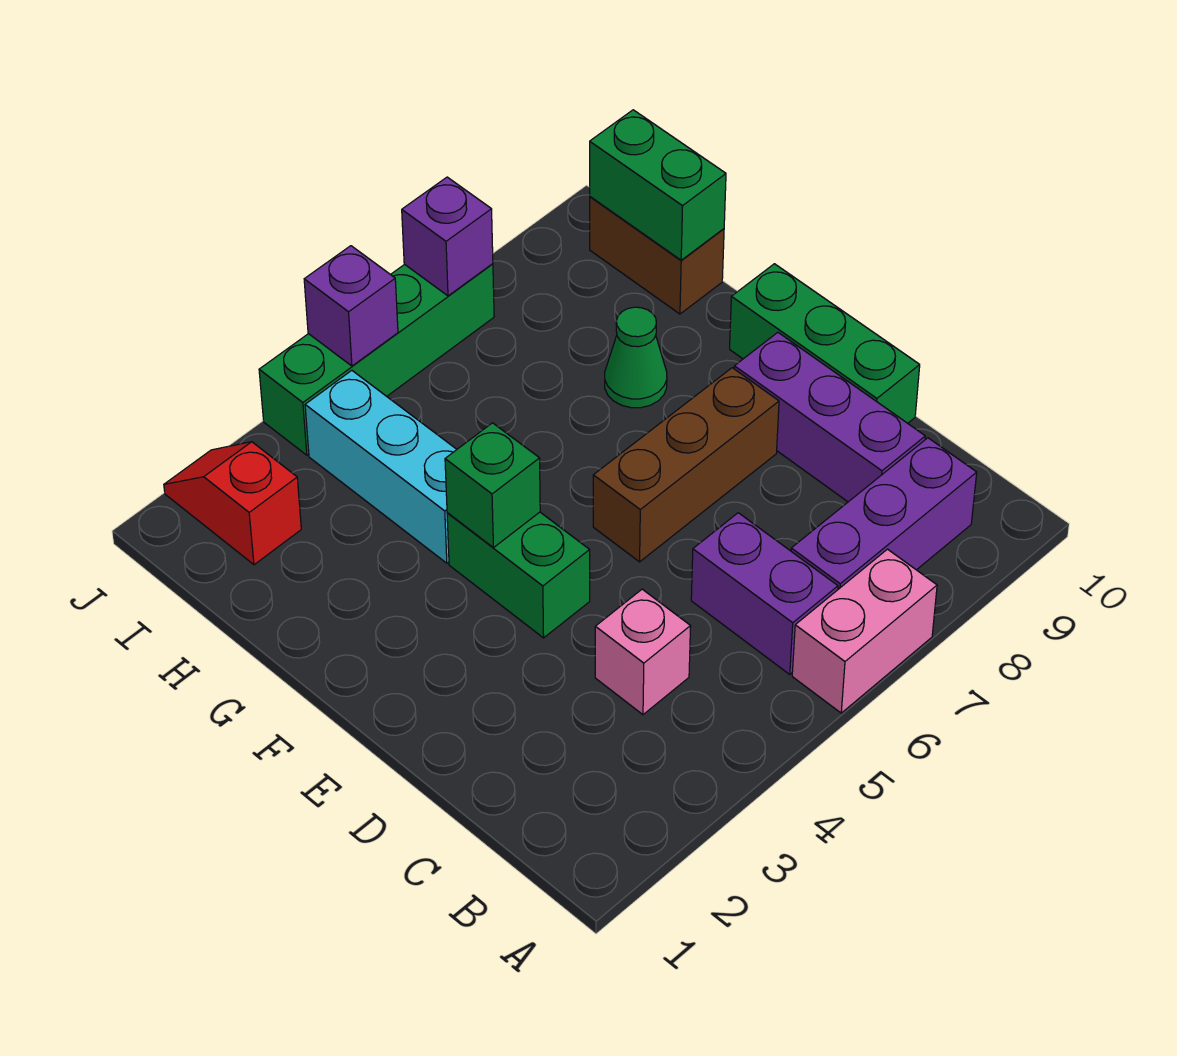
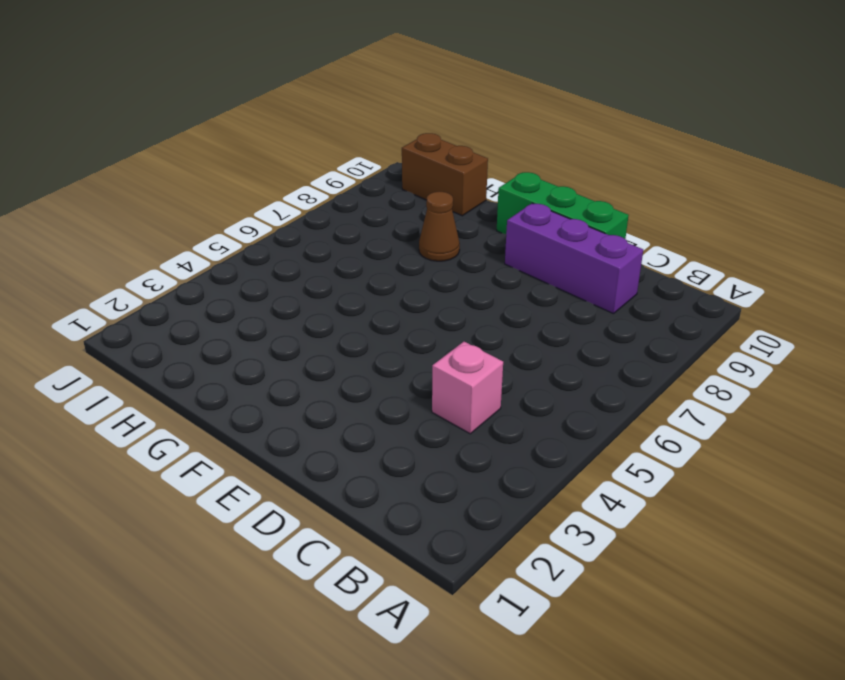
brown 1x1 cone [419,192,460,261] -> green 1x1 cone [605,307,667,408]
none -> pink 1x2 brick [792,549,937,713]
none -> purple 1x2 brick [691,513,838,674]
none -> purple 1x3 brick [791,438,977,589]

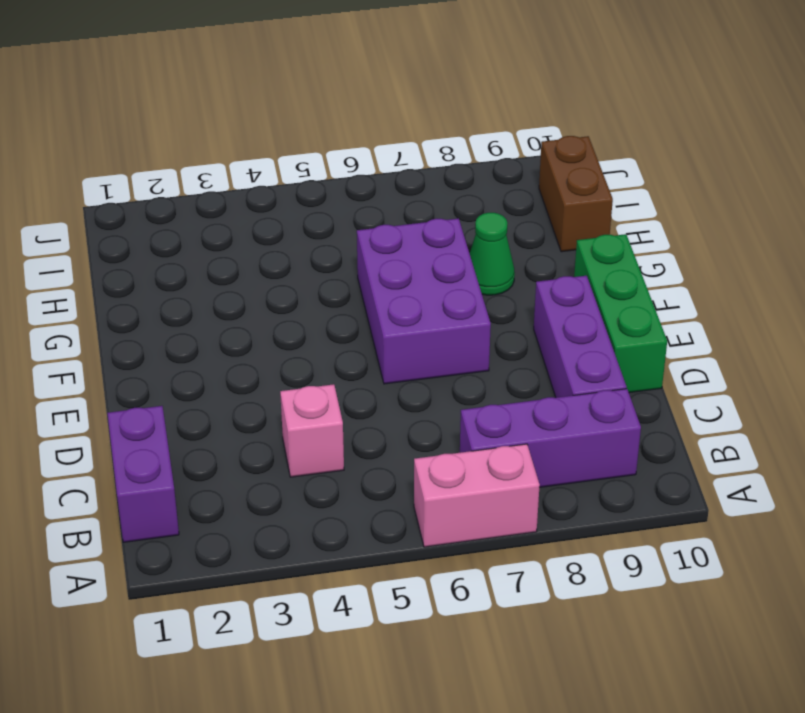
purple 1x2 brick [107,406,179,542] -> purple 1x2 brick moved to [691,513,838,674]
purple 2x3 brick [357,218,491,384] -> brown 1x3 brick [593,368,779,562]
none -> green 1x2 brick [447,512,590,638]
none -> cyan 1x3 brick [305,371,457,563]
none -> red 1x2 slope [164,442,301,565]

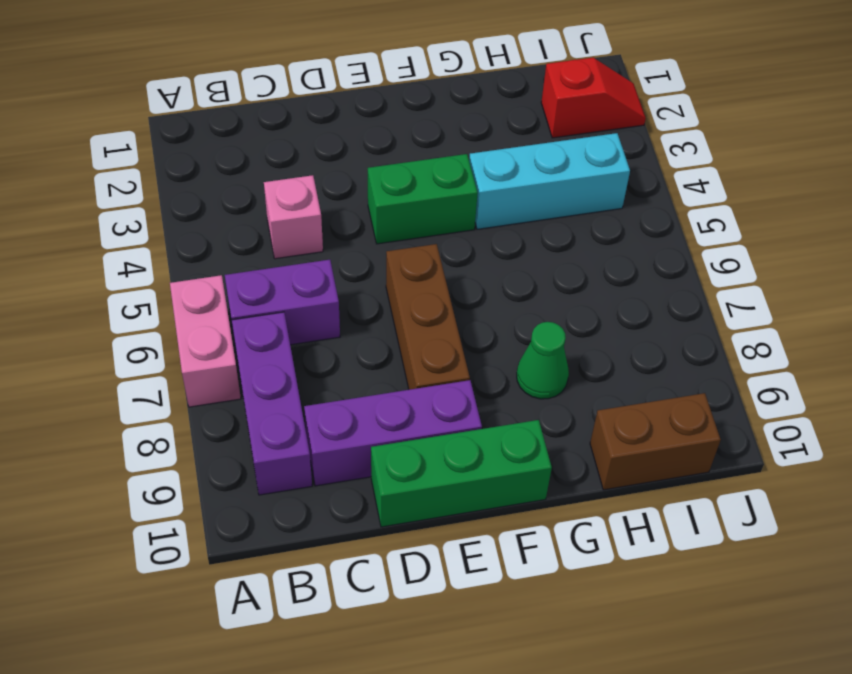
none -> green 1x4 brick [259,264,494,455]
none -> green 1x1 brick [445,423,540,548]
none -> green 1x2 brick [590,110,726,260]

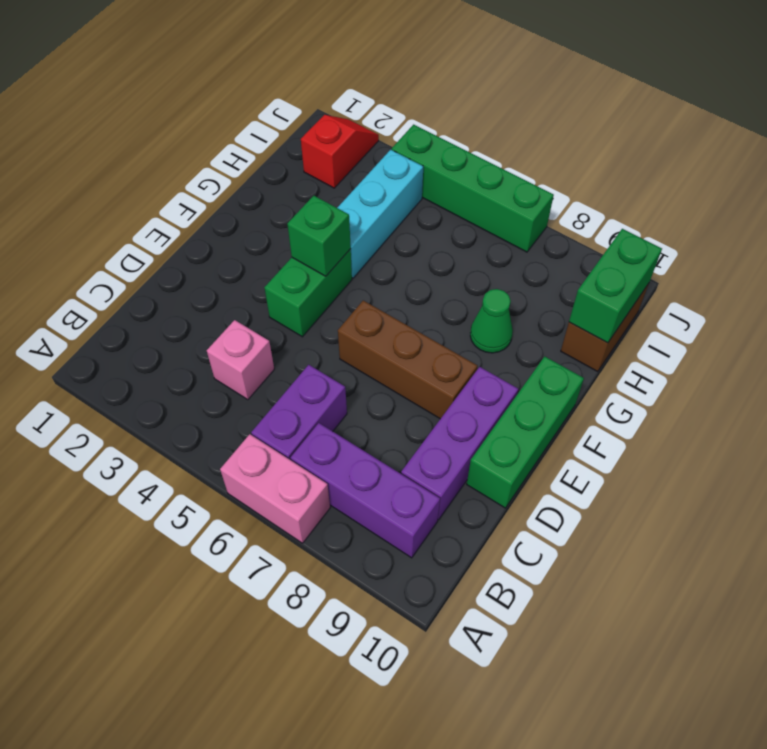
none -> purple 1x1 brick [304,246,398,366]
none -> purple 1x1 brick [402,177,493,296]

